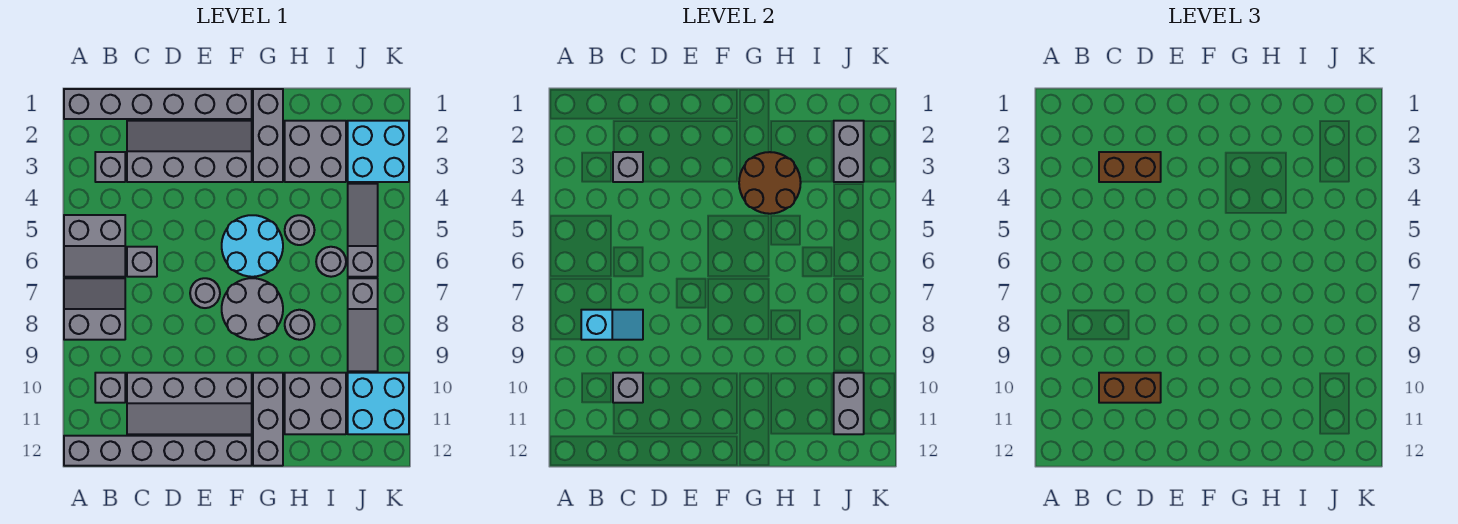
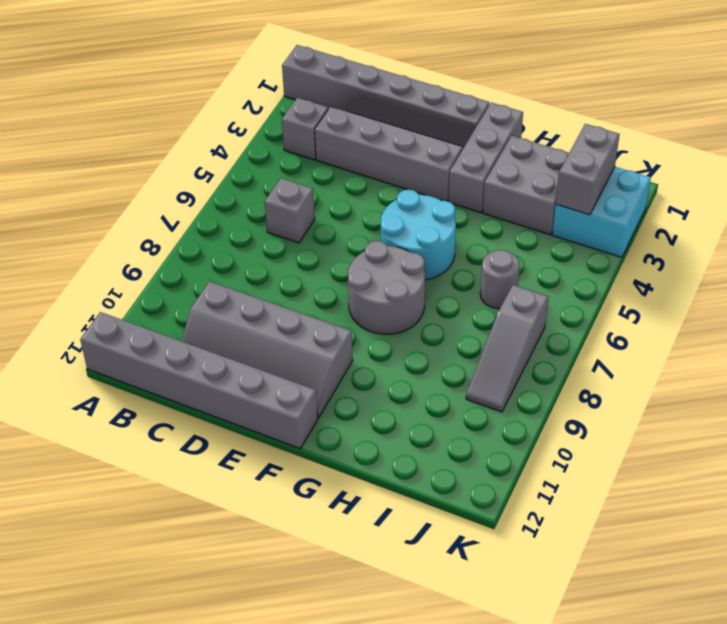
none -> grey 2x2 slope [64,215,125,277]
none -> grey 2x2 slope [64,278,125,340]
none -> grey 1x1 brick [95,373,125,403]
none -> grey 1x1 round brick [190,278,220,308]

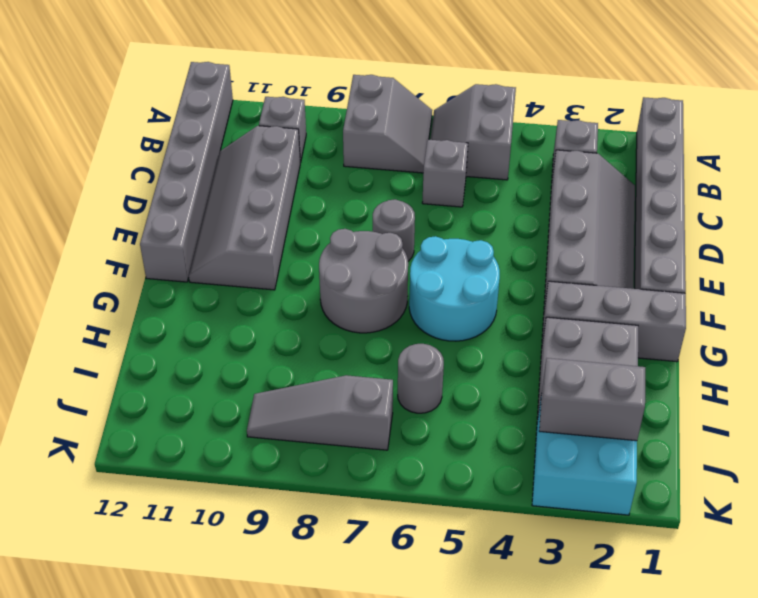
none -> grey 1x3 brick [253,373,283,466]
none -> grey 1x1 round brick [285,215,315,245]
none -> grey 1x1 round brick [285,310,315,340]
none -> grey 2x2 brick [285,373,346,434]

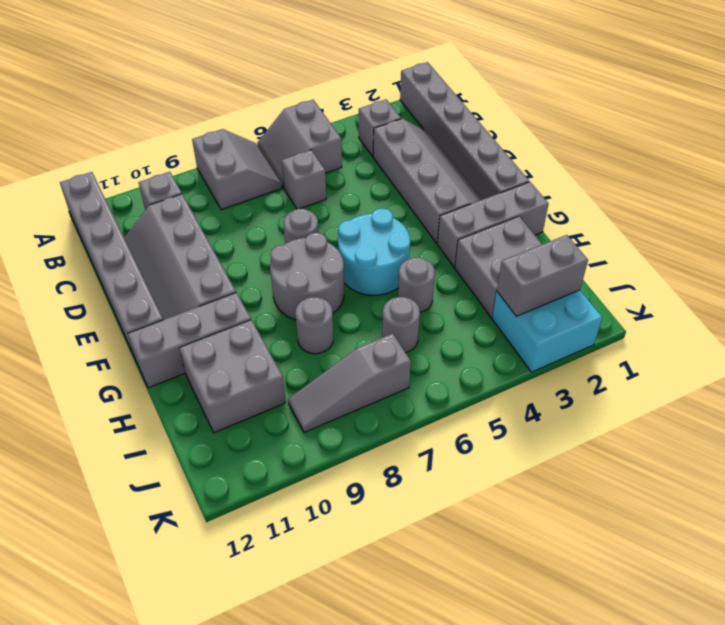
none -> grey 1x3 slope [348,184,378,277]
none -> cyan 2x2 brick [348,373,409,434]
none -> cyan 1x2 slope [581,310,643,340]
none -> grey 1x1 brick [613,152,643,182]

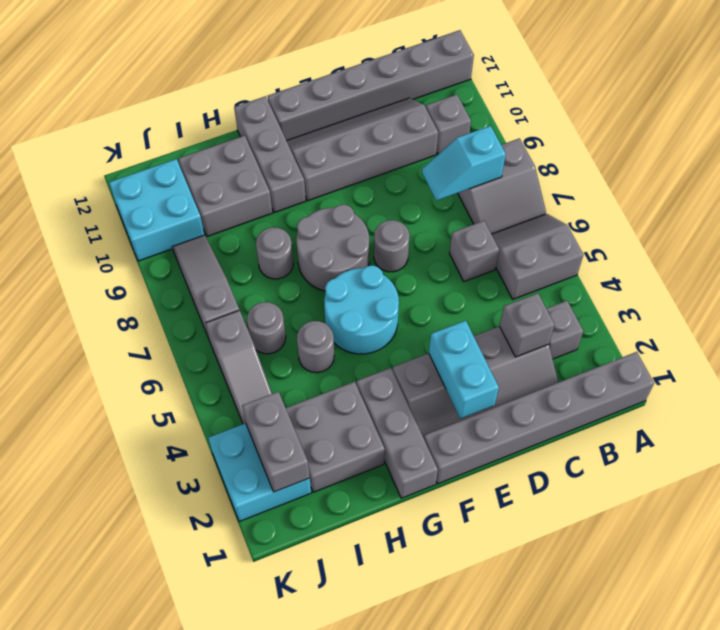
cyan 1x2 brick [429,321,499,419] -> none
none -> grey 1x1 brick [613,373,643,403]
none -> brown 2x2 round brick [739,152,801,214]
none -> grey 1x2 brick [834,373,864,434]
none -> brown 1x2 brick [1099,152,1161,182]

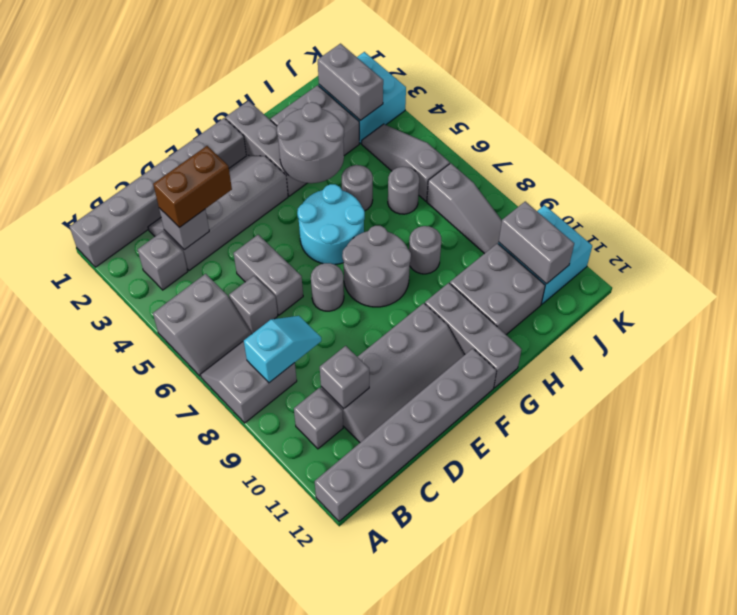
grey 1x2 brick [233,235,303,315] -> none
grey 2x2 round brick [277,102,344,183] -> brown 2x2 round brick [739,152,801,214]
none -> brown 1x2 brick [1099,373,1161,403]

